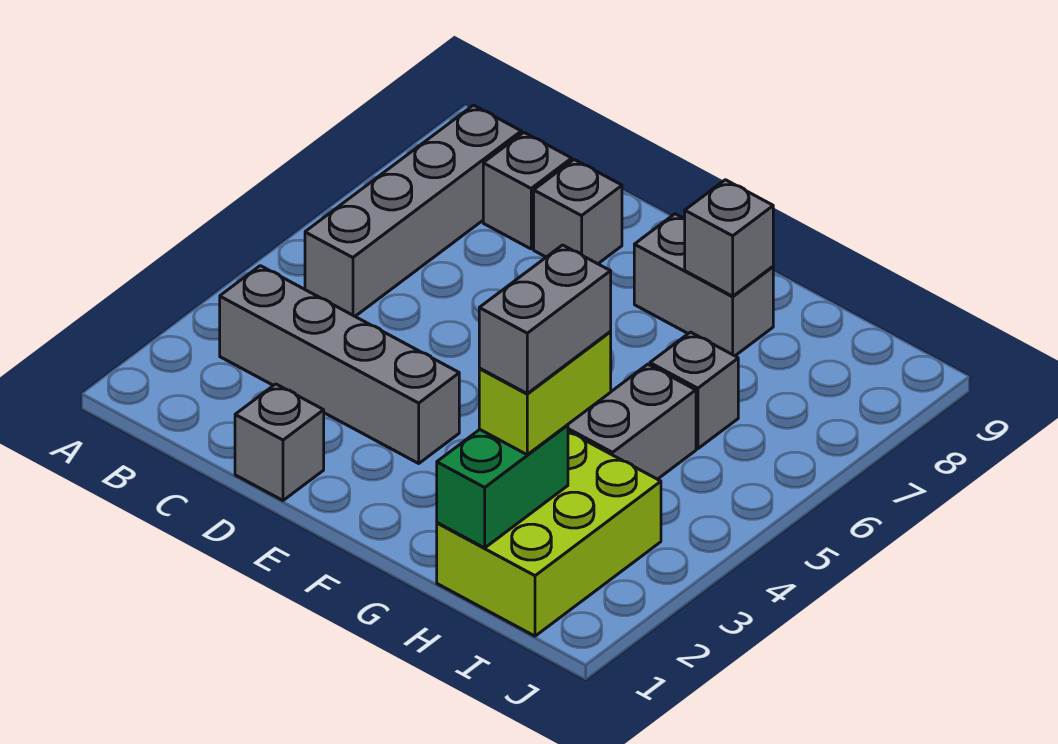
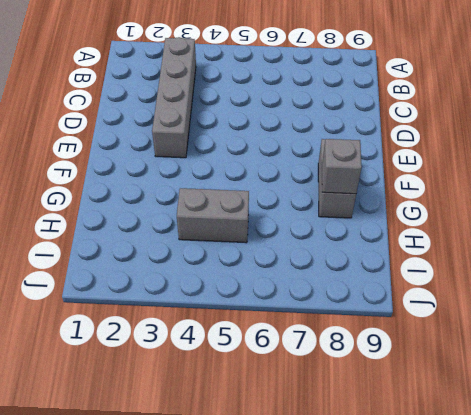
none -> grey 1x4 brick [305,105,521,316]
none -> grey 1x1 brick [483,132,572,249]
none -> grey 1x1 brick [235,384,324,500]

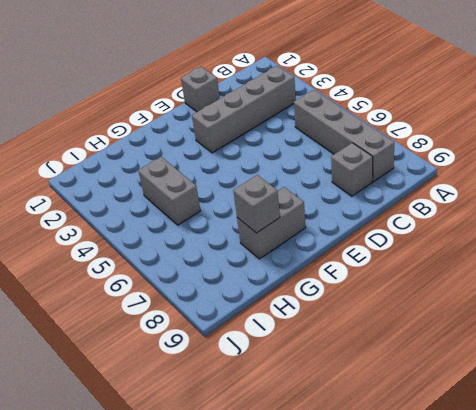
none -> grey 1x1 brick [534,160,622,264]
none -> lime 2x3 brick [437,431,661,636]
none -> grey 1x1 brick [650,332,738,449]

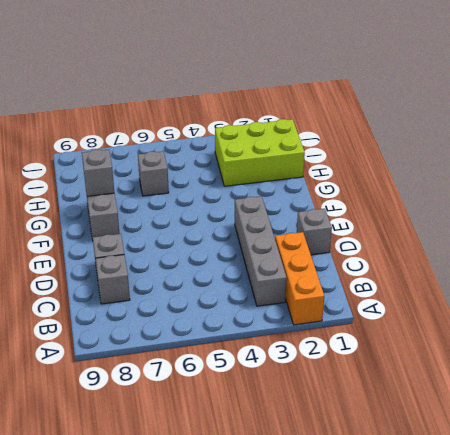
orange 1x3 brick [275,232,324,325] -> none
none -> grey 1x4 brick [305,105,521,316]
none -> grey 1x2 brick [568,364,696,479]
none -> green 1x2 brick [437,425,568,548]

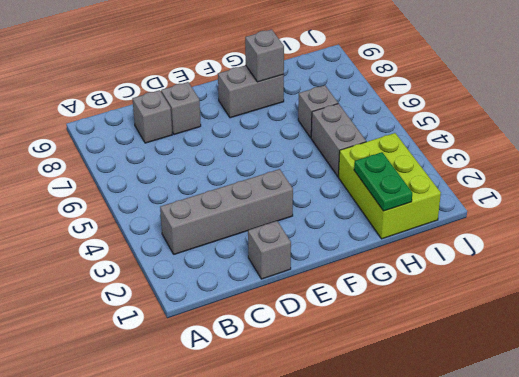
green 1x2 plate [354,152,412,211] -> green 1x2 brick [437,425,568,548]
none -> grey 1x4 brick [305,105,521,316]
none -> lime 1x2 brick [479,332,611,455]
none -> grey 1x2 brick [479,245,611,393]

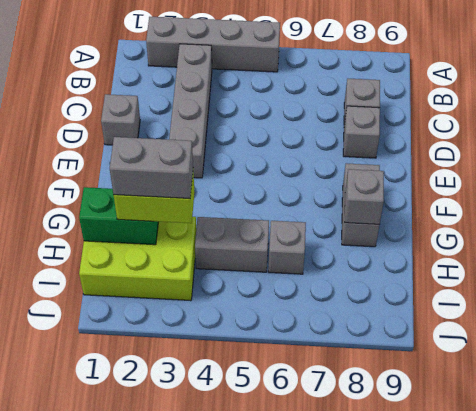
grey 1x4 brick [146,17,280,72] -> grey 1x4 brick moved to [305,105,521,316]

